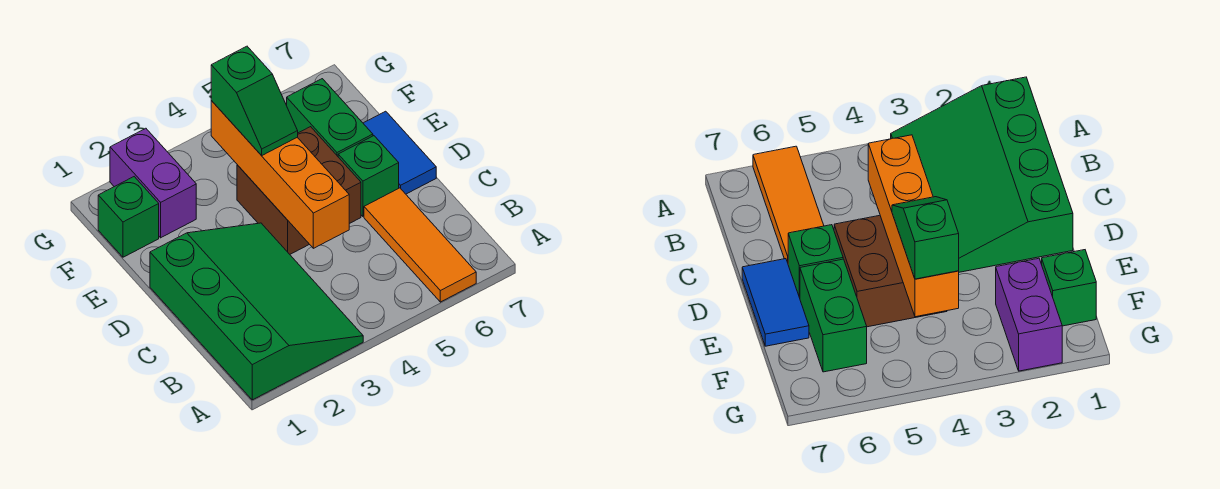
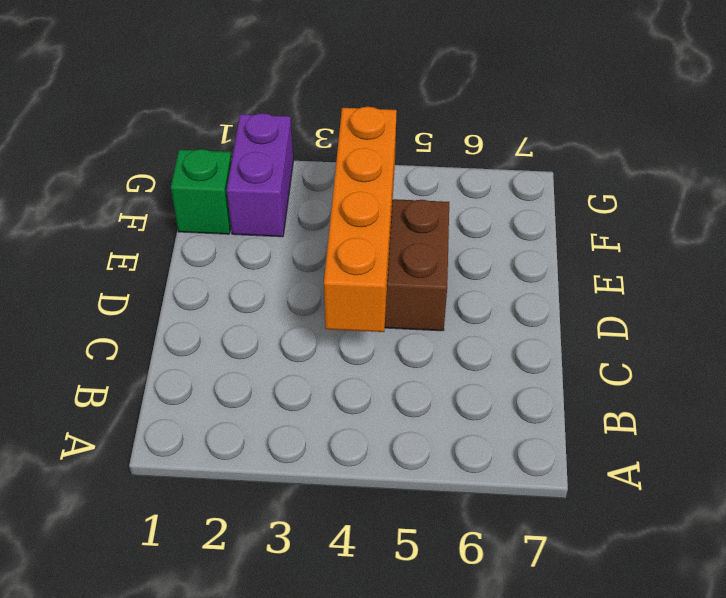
none -> green 3x4 slope [150,223,363,400]
none -> orange 1x3 tile [364,188,476,302]

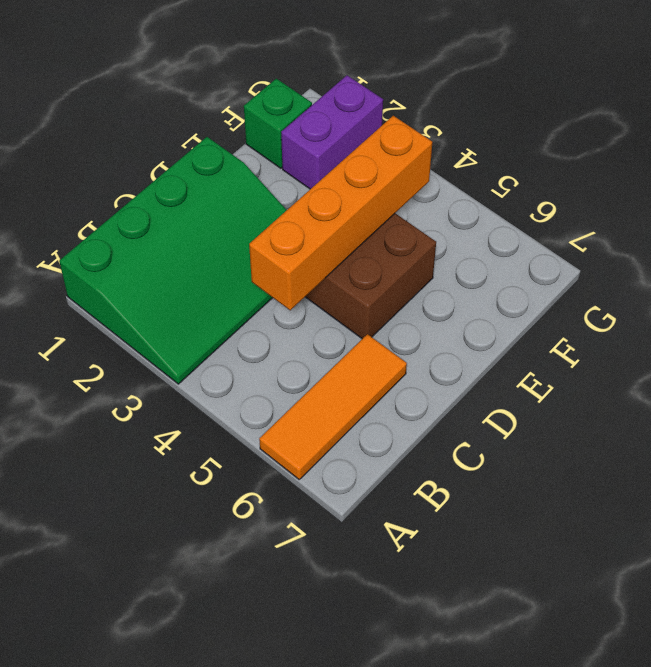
none -> green 1x1 brick [338,136,399,216]
none -> blue 1x2 tile [363,111,436,194]

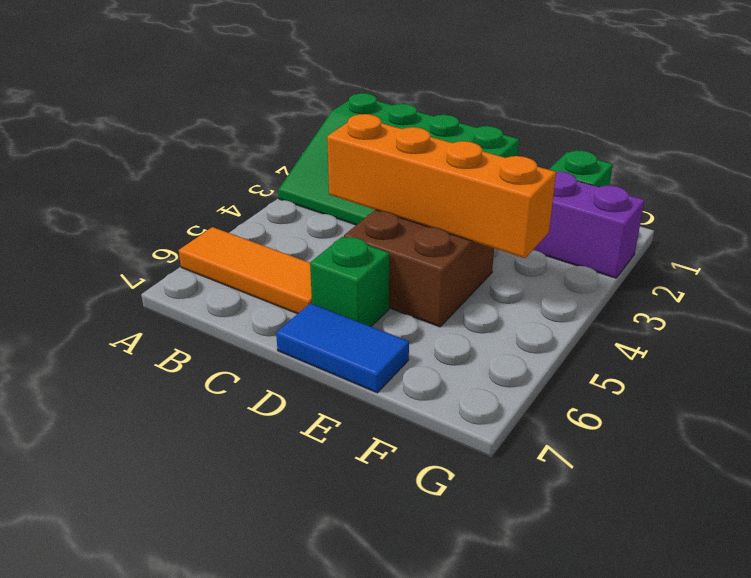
none -> green 1x2 brick [287,79,373,156]
none -> green 1x2 slope [211,46,298,156]

